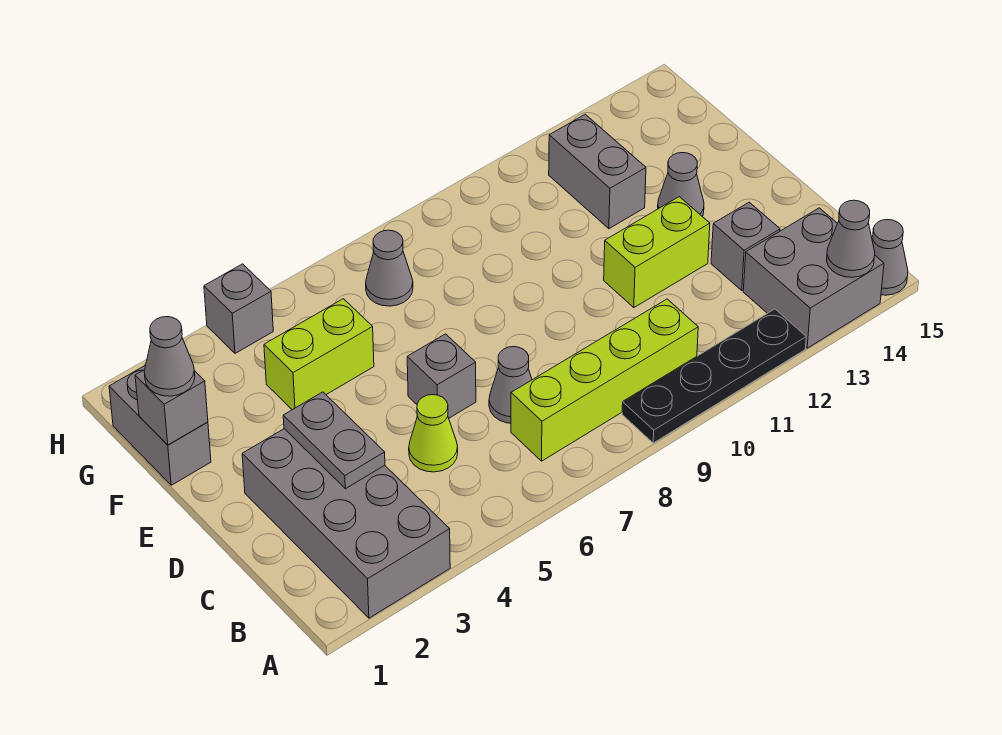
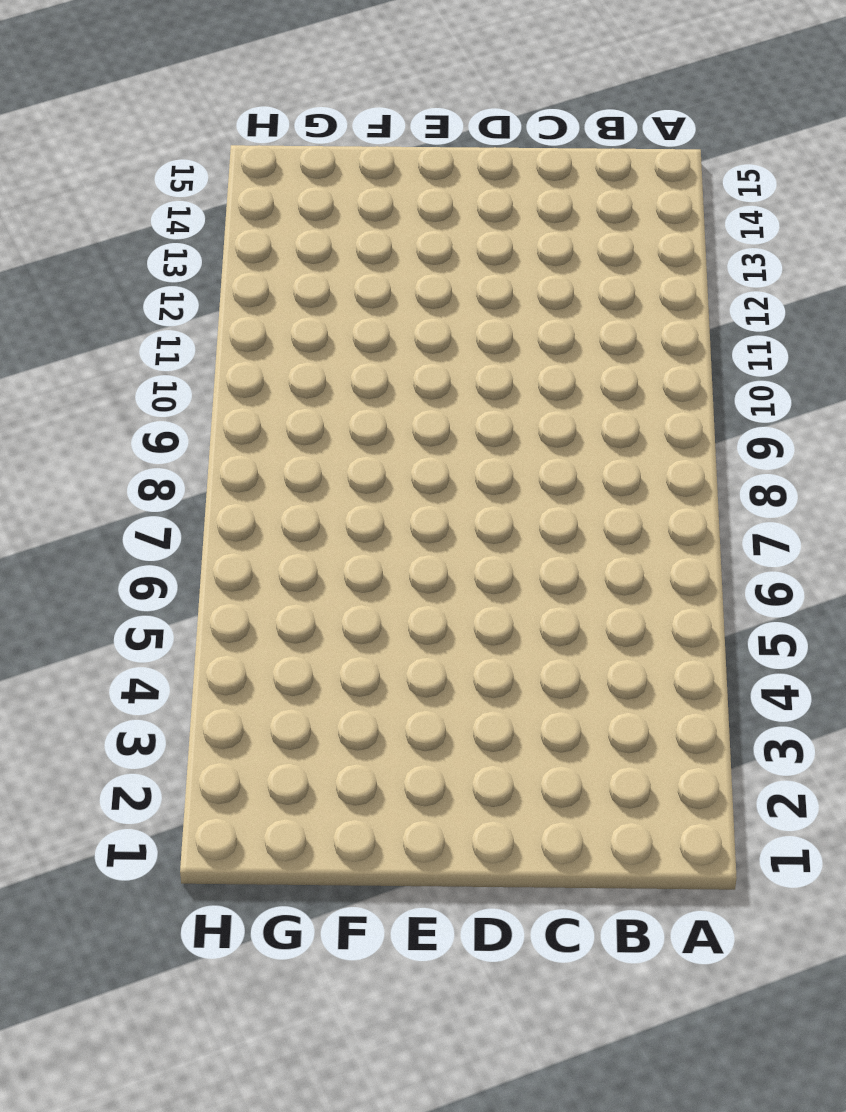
none -> grey 2x4 brick [242,429,450,618]
none -> black 1x4 plate [622,309,806,443]
none -> grey 2x2 brick [743,208,884,348]

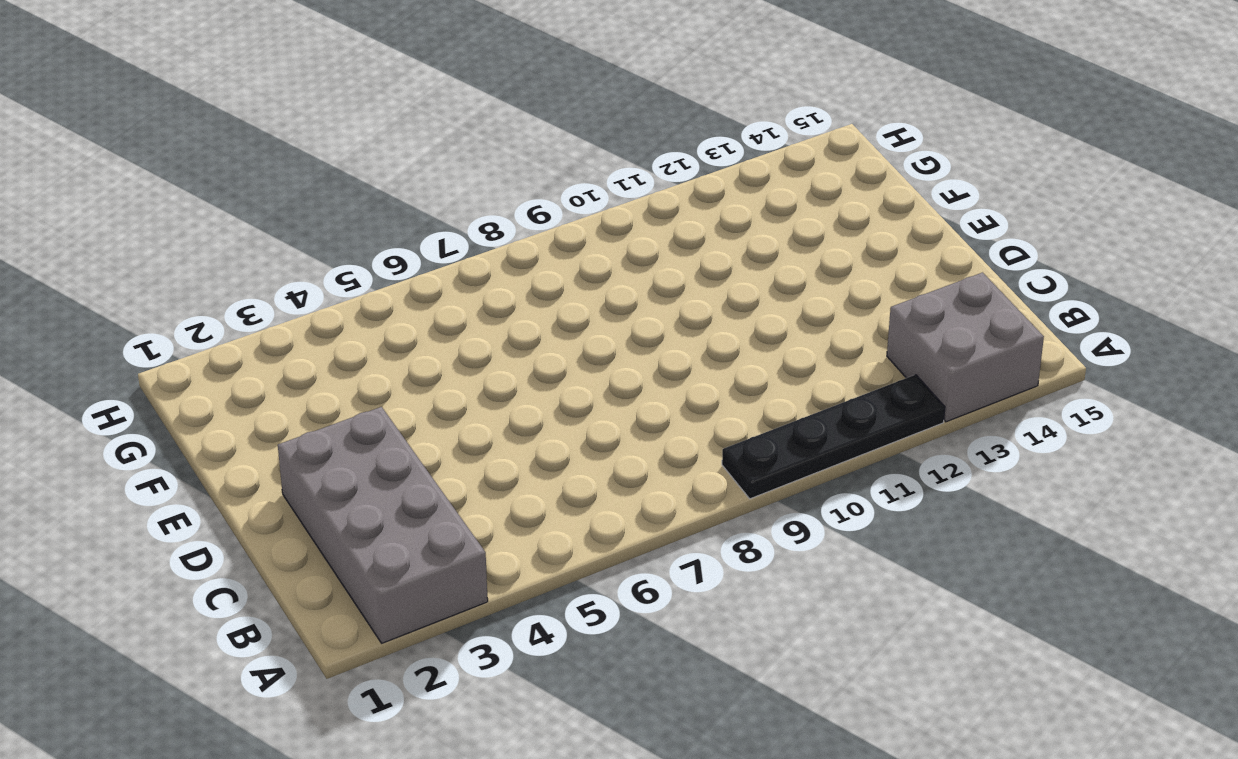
none -> grey 1x1 cone [872,220,908,295]
none -> lime 1x4 brick [511,299,698,461]
none -> lime 1x1 cone [409,395,458,472]

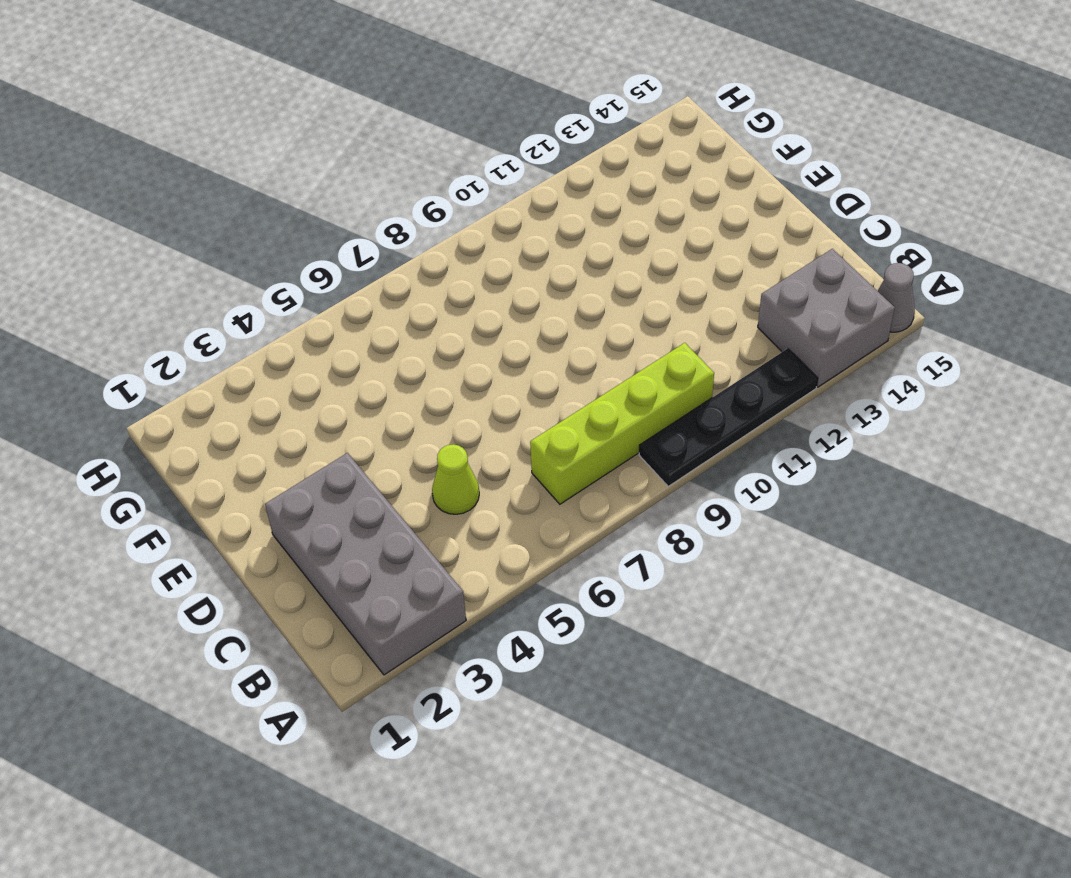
none -> grey 1x1 cone [489,347,532,423]
none -> grey 1x1 brick [711,202,780,290]
none -> grey 1x1 brick [407,334,476,418]

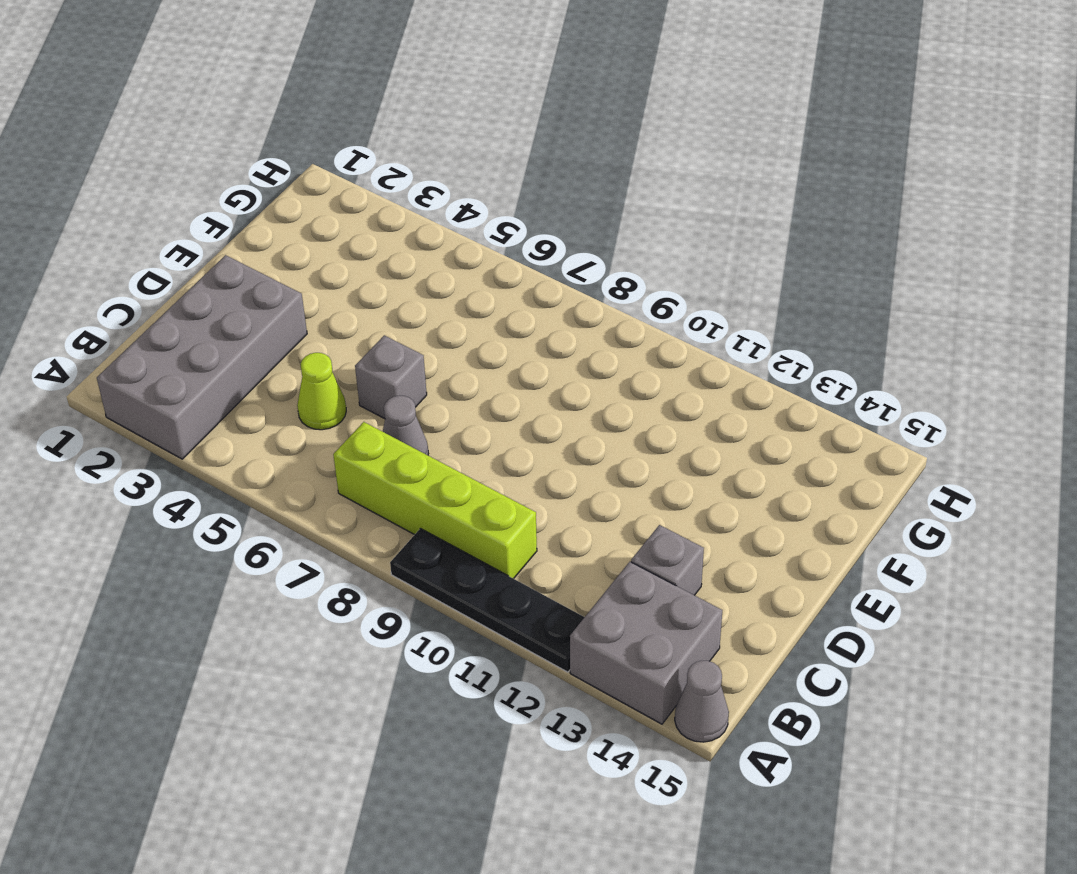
none -> lime 1x2 brick [604,197,710,308]
none -> grey 1x1 cone [658,153,704,217]
none -> grey 1x2 brick [109,365,211,485]

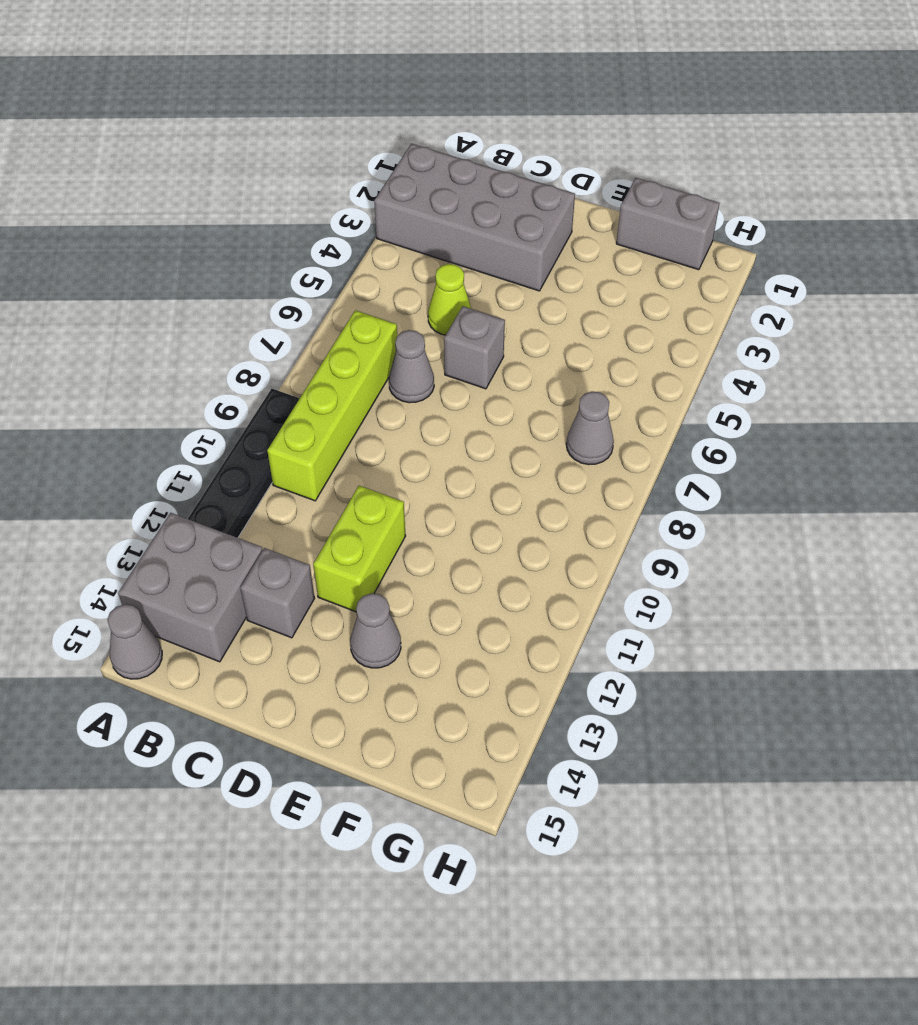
none -> lime 1x2 brick [264,299,374,410]
none -> grey 1x2 brick [549,114,646,229]
none -> grey 1x1 brick [204,264,273,353]

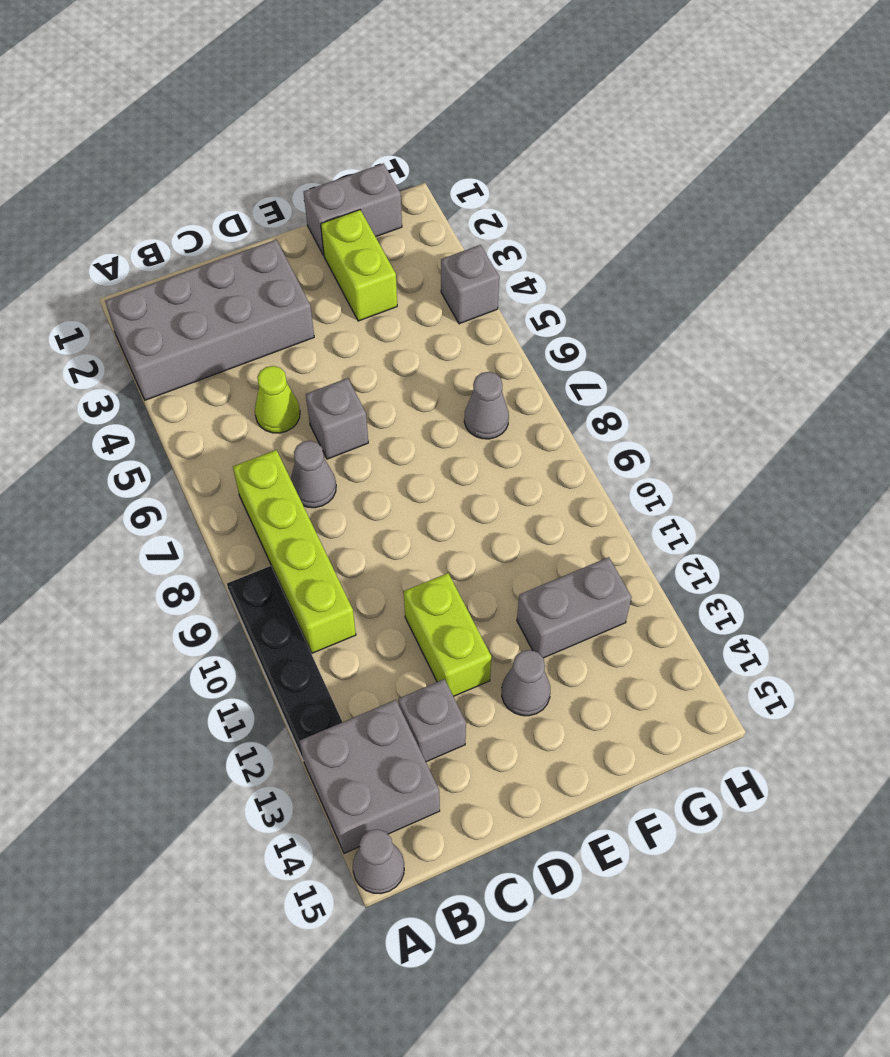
lime 1x2 brick [321,210,397,321] -> lime 1x2 brick moved to [264,299,374,410]
none -> grey 1x1 cone [827,200,875,277]
none -> grey 1x2 plate [283,392,385,489]
none -> grey 1x1 brick [135,370,208,445]

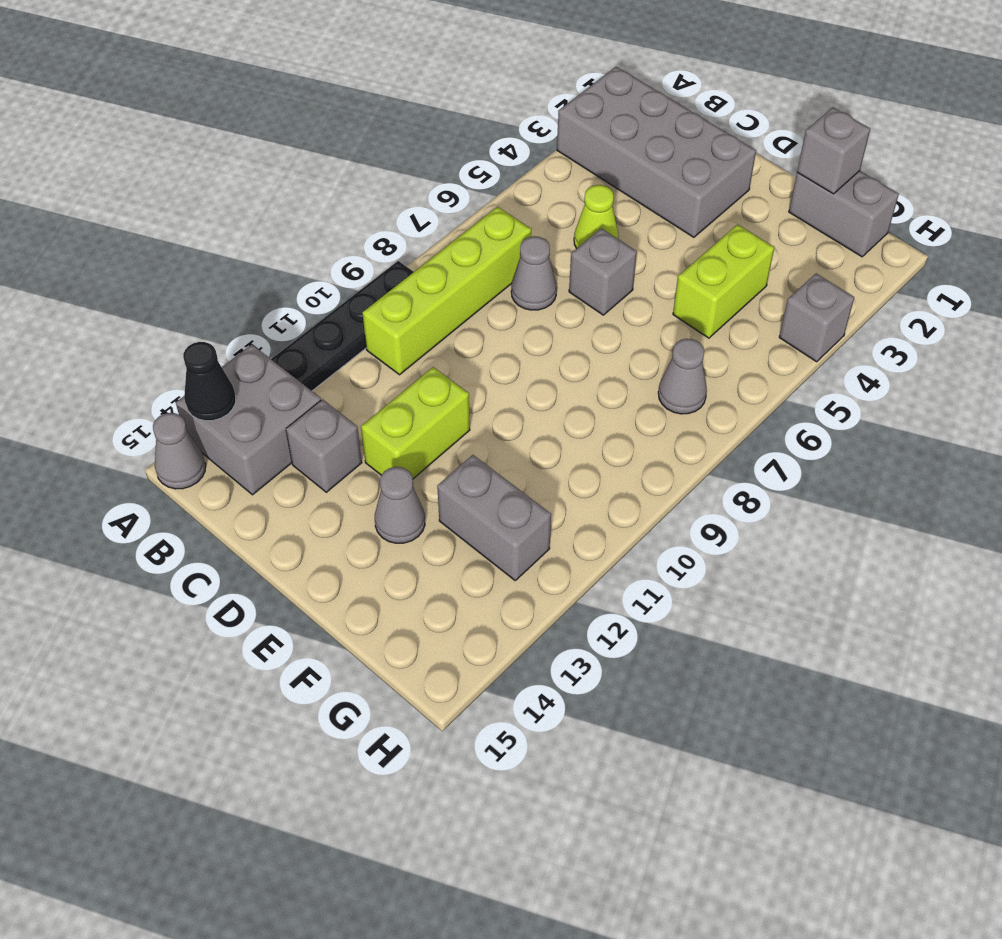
black 1x1 cone [183,342,236,421] -> grey 1x1 cone [827,200,875,277]
none -> grey 1x2 plate [283,392,385,489]
none -> grey 1x1 cone [144,317,195,396]

